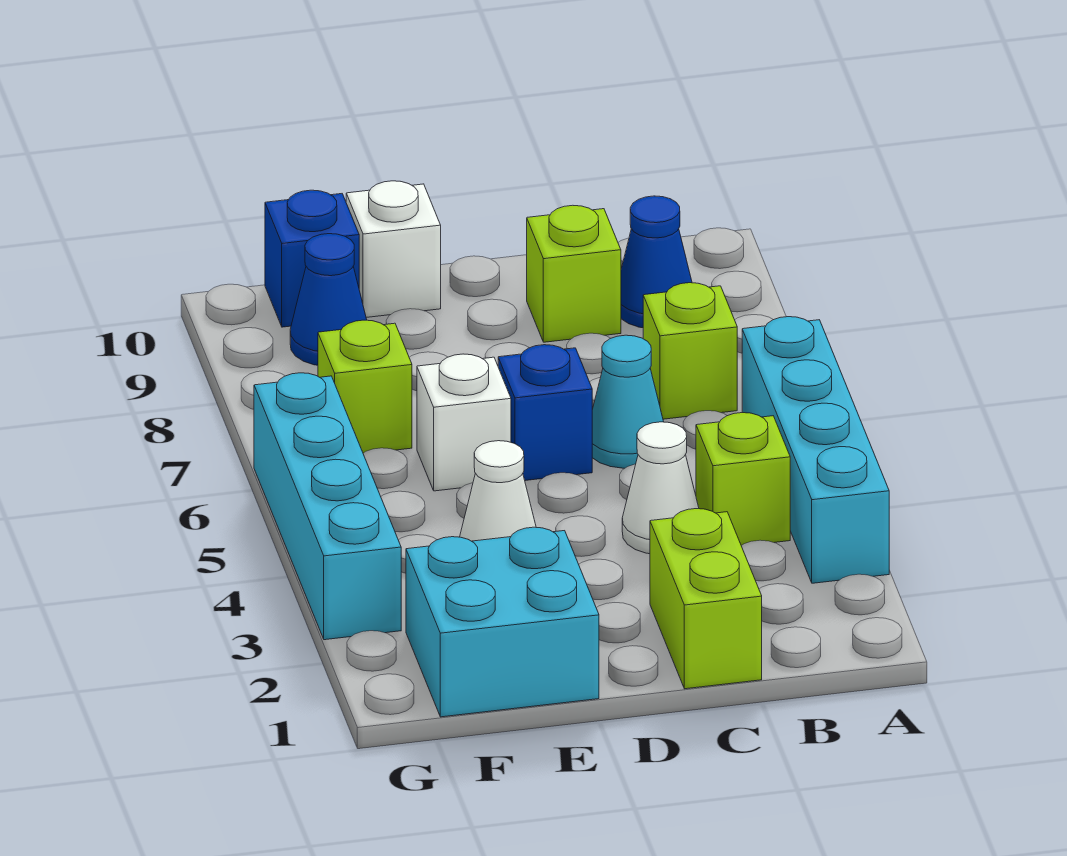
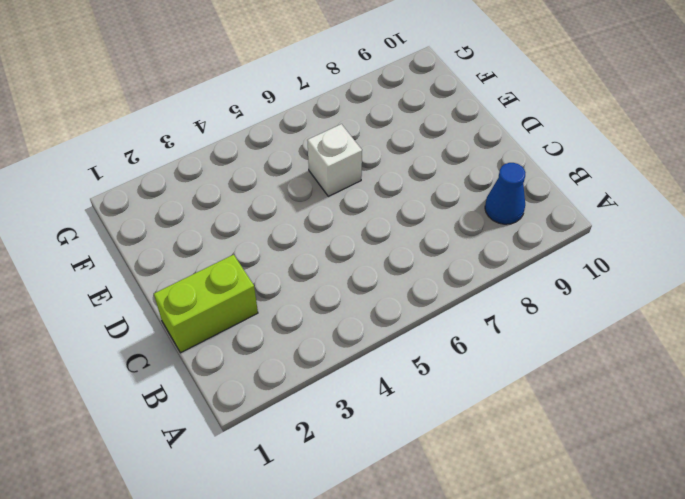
none -> cyan 1x4 brick [742,317,889,583]
none -> lime 1x1 brick [696,413,790,546]
none -> lime 1x1 brick [643,283,737,419]

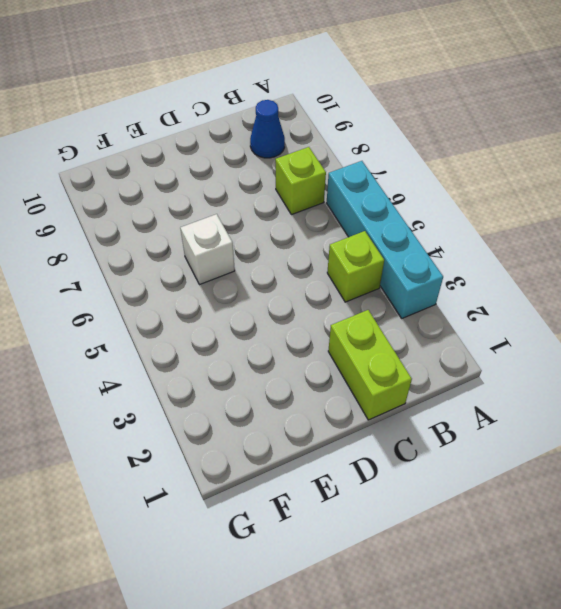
none -> white 1x1 cone [622,422,699,554]
none -> cyan 1x1 cone [592,335,664,468]
none -> lime 1x1 brick [527,205,621,342]

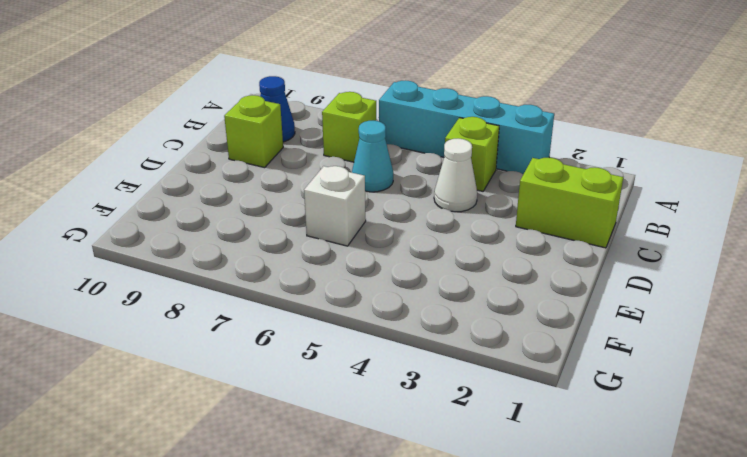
none -> blue 1x1 brick [498,345,592,481]
none -> cyan 2x2 brick [406,527,599,717]
none -> white 1x1 cone [460,441,536,541]

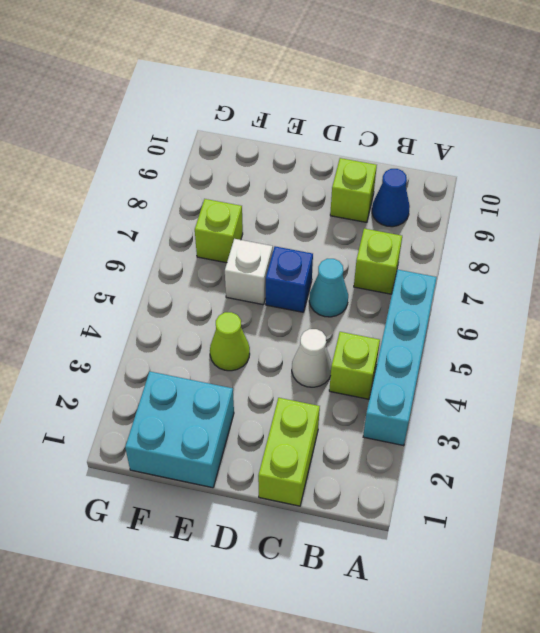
lime 1x1 cone [210,312,250,371] -> white 1x1 cone [460,441,536,541]
none -> white 1x1 brick [346,181,441,318]
none -> blue 1x1 cone [290,234,367,365]
none -> blue 1x1 brick [265,190,359,327]

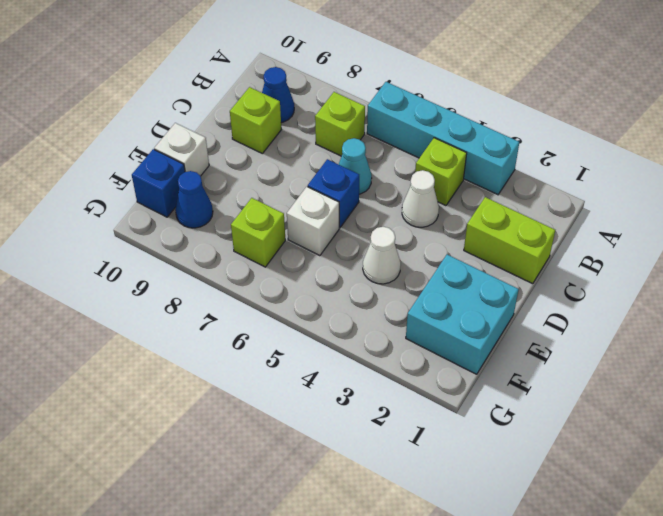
none -> cyan 1x4 brick [254,373,401,640]

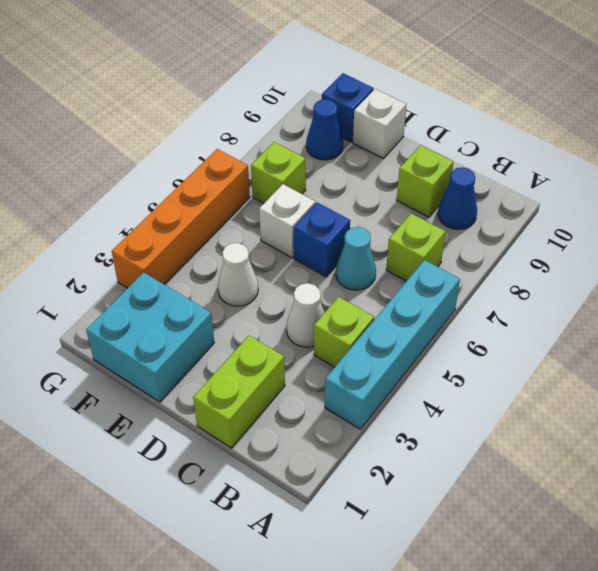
orange 1x4 brick [112,149,250,288] -> cyan 1x4 brick [254,373,401,640]

